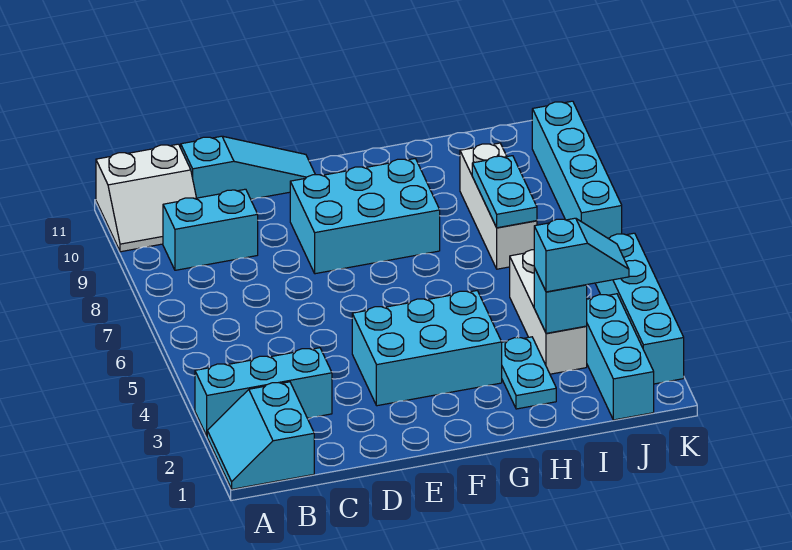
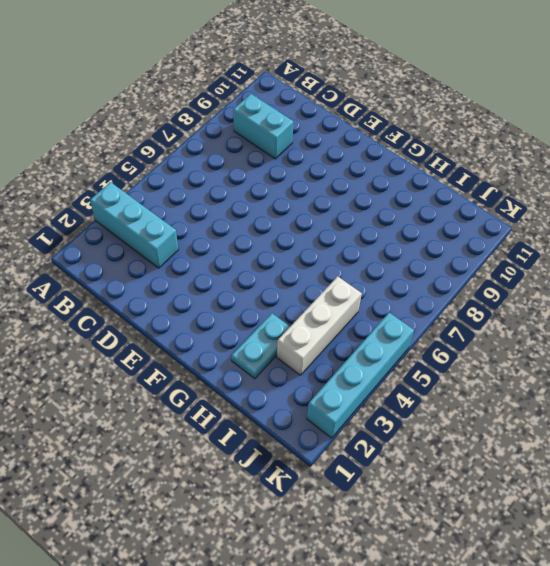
none -> cyan 2x2 slope [207,382,314,489]
none -> white 2x2 slope [96,144,196,252]
none -> cyan 1x3 slope [181,136,315,199]

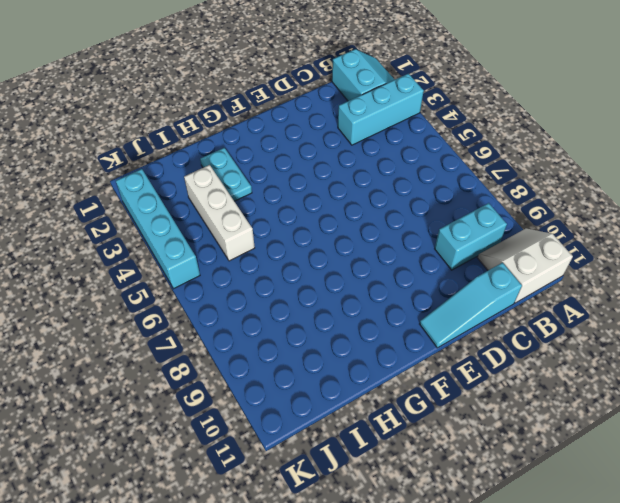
none -> cyan 2x3 brick [352,291,502,406]
none -> cyan 2x3 brick [290,159,440,274]
none -> white 1x3 brick [460,143,537,269]

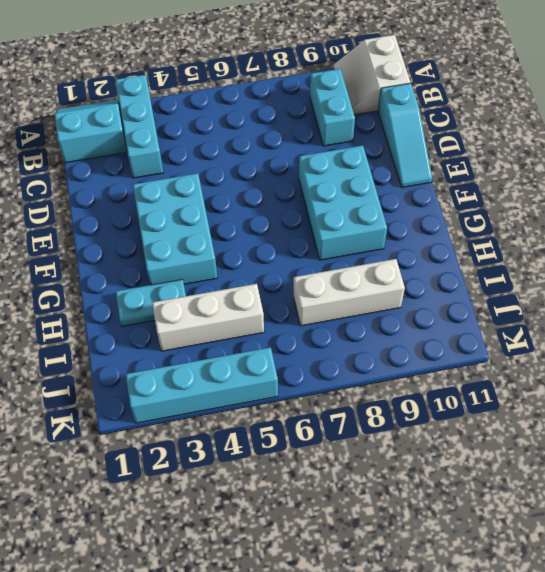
none -> cyan 1x3 brick [586,294,654,420]
none -> cyan 1x4 brick [532,101,622,238]
none -> cyan 1x1 brick [534,268,587,333]

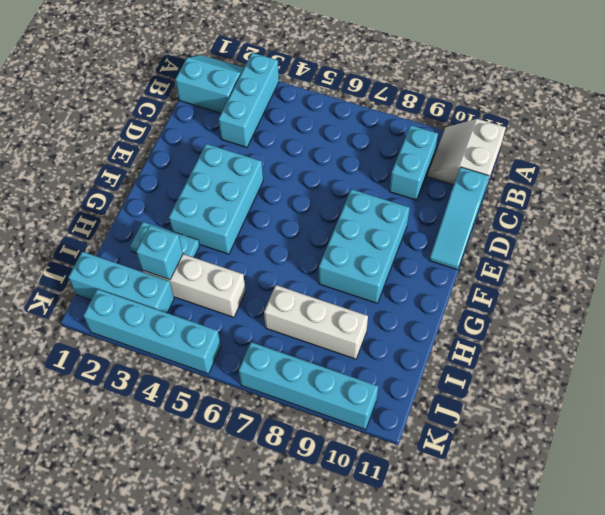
none -> cyan 1x2 plate [472,156,537,228]
none -> cyan 1x2 slope [534,218,629,292]

